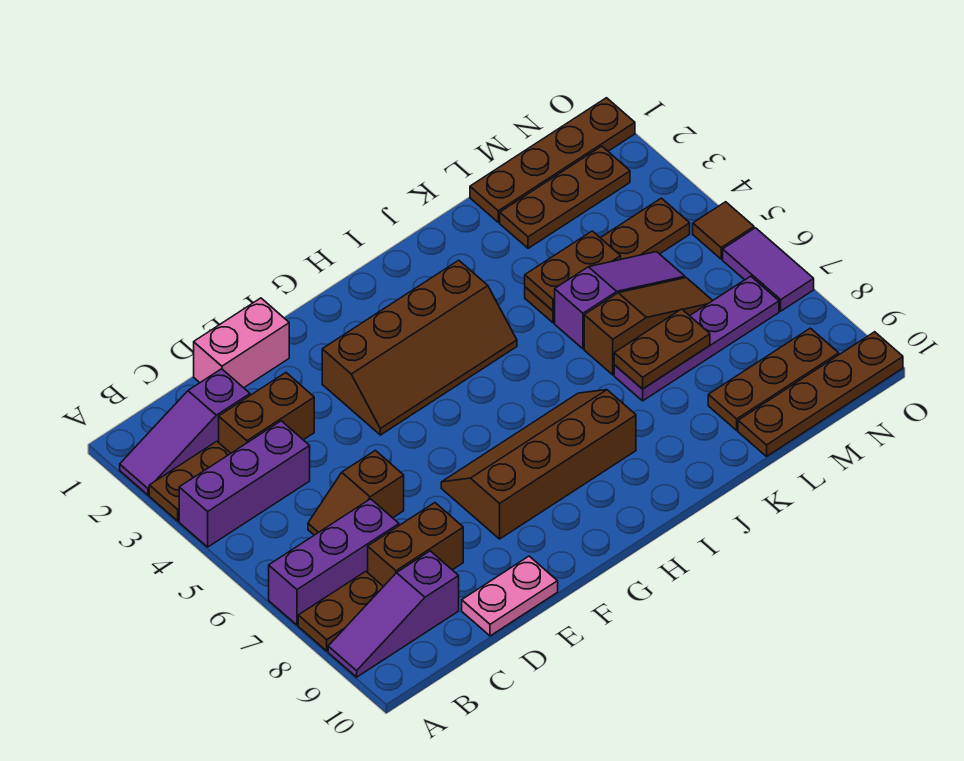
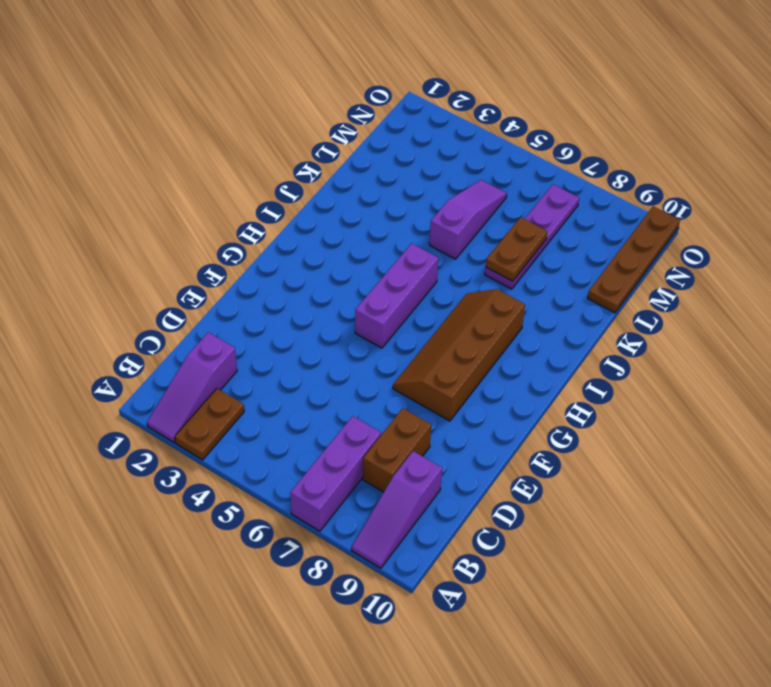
purple 1x3 brick [355,243,438,348] -> purple 1x3 brick moved to [179,421,310,547]
none -> brown 1x2 plate [298,571,383,651]
none -> brown 1x2 brick [219,373,314,453]
none -> brown 1x2 slope [308,450,404,535]

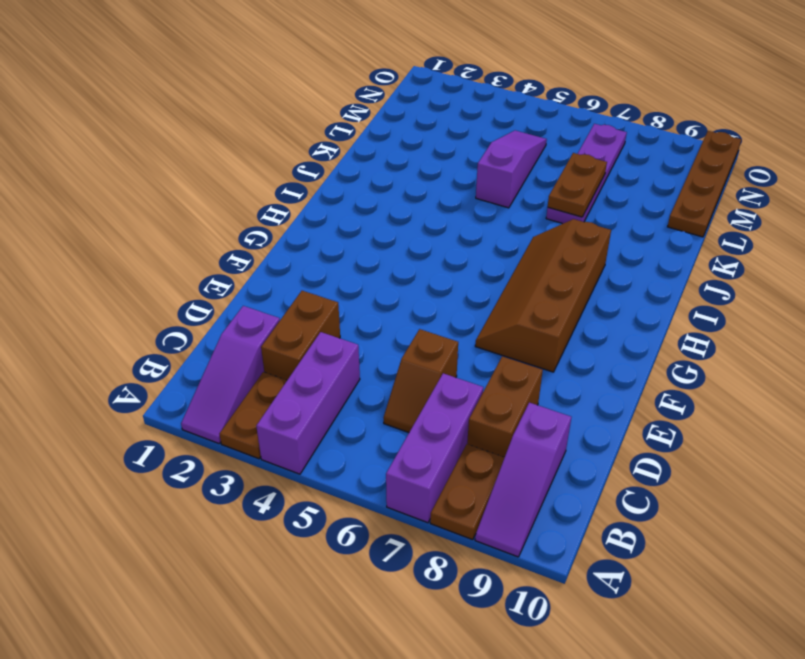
none -> pink 1x2 brick [194,298,289,388]
none -> pink 1x2 plate [462,556,558,636]
none -> brown 2x4 slope [322,260,517,435]

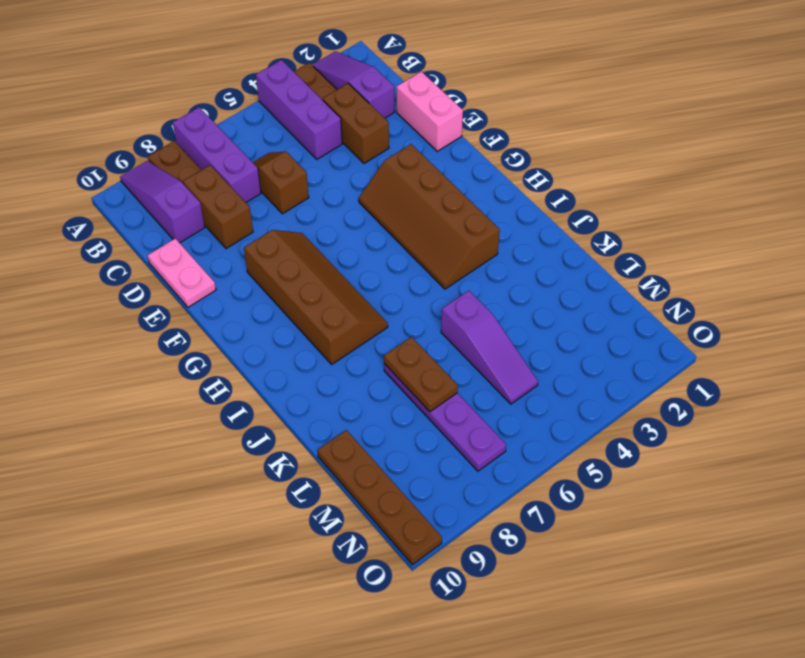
none -> brown 1x4 plate [525,198,690,323]
none -> brown 1x3 slope [584,278,713,375]
none -> brown 1x4 plate [470,98,635,222]

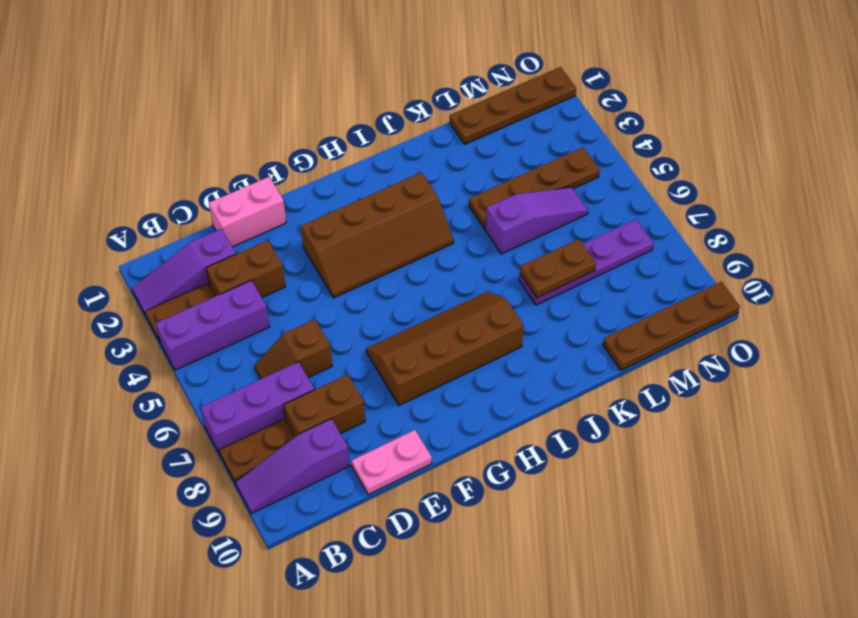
none -> brown 1x3 slope [584,278,713,375]
none -> brown 1x3 plate [500,146,630,248]
none -> brown 1x3 plate [708,328,839,430]

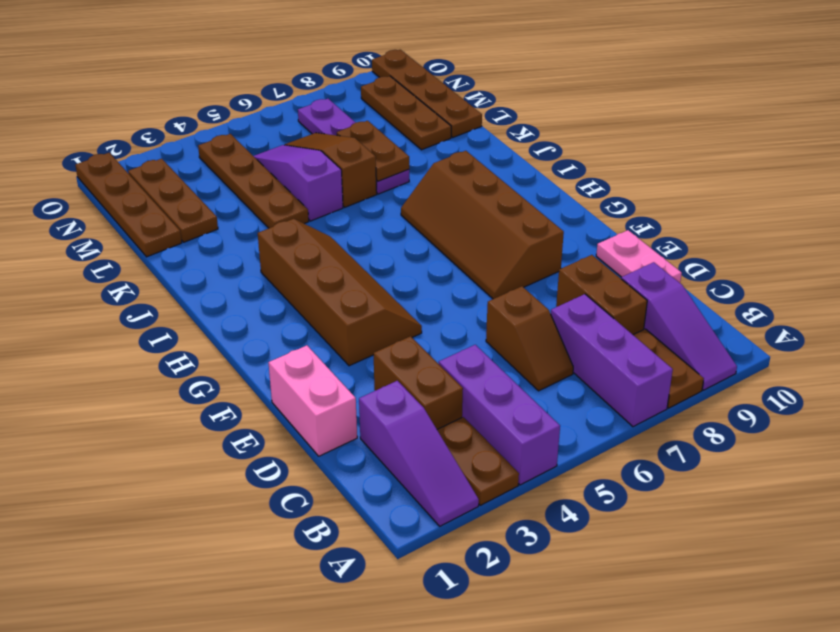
none -> brown 1x1 tile [693,202,754,259]
none -> purple 1x2 tile [723,228,814,311]
none -> brown 1x2 plate [525,231,621,311]

